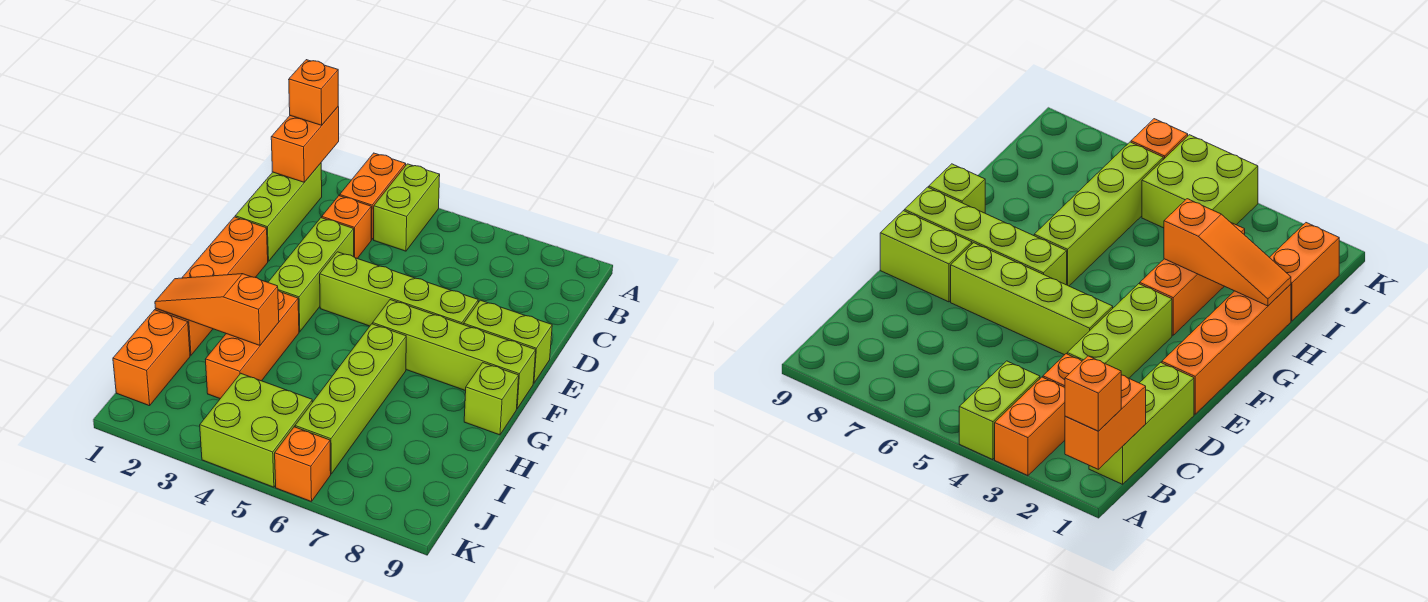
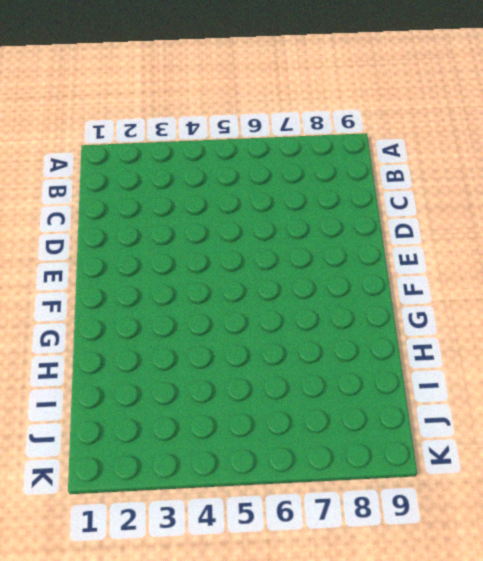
none -> orange 1x2 brick [340,153,406,240]
none -> lime 1x2 brick [374,164,440,251]
none -> lime 1x3 brick [235,163,322,261]

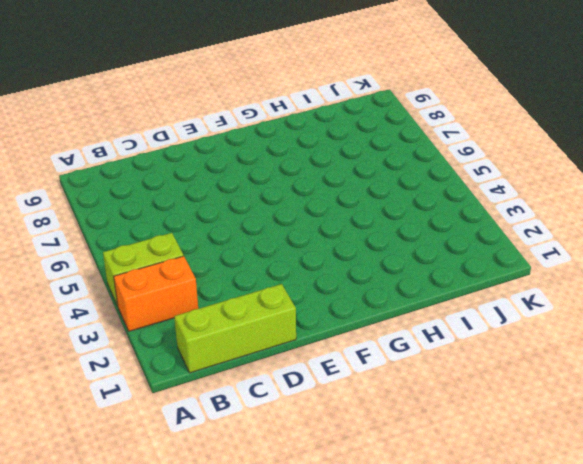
none -> orange 1x1 brick [322,196,371,258]
none -> lime 1x3 brick [268,218,354,332]
none -> orange 1x4 brick [156,217,268,355]

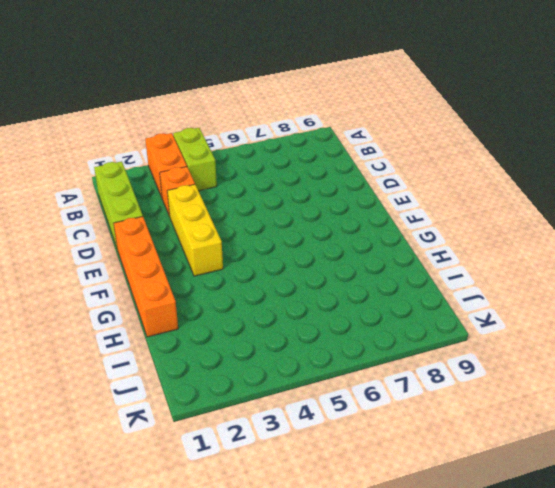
yellow 1x3 brick [167,184,223,276] -> lime 1x3 brick [268,218,354,332]
none -> lime 1x4 brick [320,252,478,326]
none -> lime 1x2 brick [464,300,552,383]
none -> lime 1x4 brick [373,300,536,408]

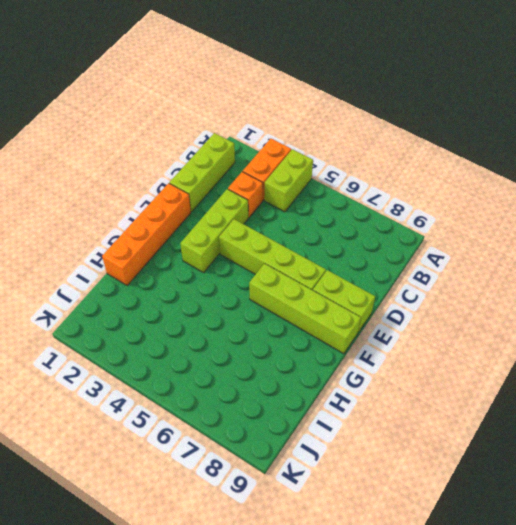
none -> orange 1x3 brick [205,291,299,399]
none -> lime 1x4 brick [295,324,406,474]
none -> lime 1x1 brick [464,363,519,435]

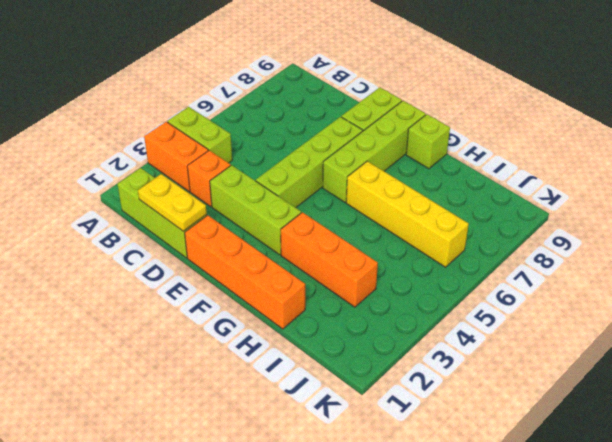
yellow 1x2 plate [138,174,207,231] -> none
yellow 1x4 brick [346,161,469,267] -> lime 1x4 brick [295,324,406,474]
none -> orange 1x2 brick [113,310,190,406]
none -> lime 2x2 brick [200,374,312,487]
none -> orange 1x1 brick [275,427,331,502]

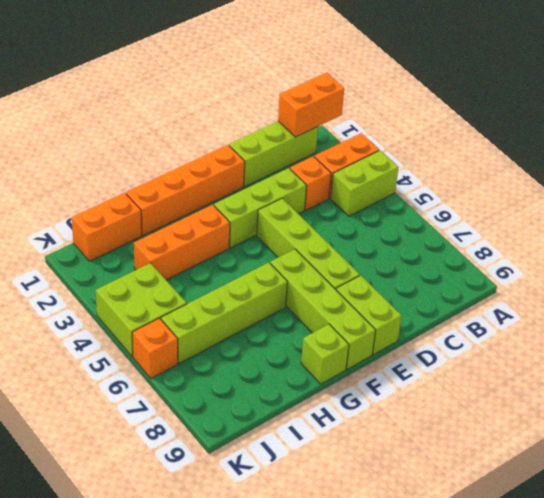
none -> orange 1x3 slope [155,274,279,345]
none -> orange 1x1 brick [289,60,338,125]

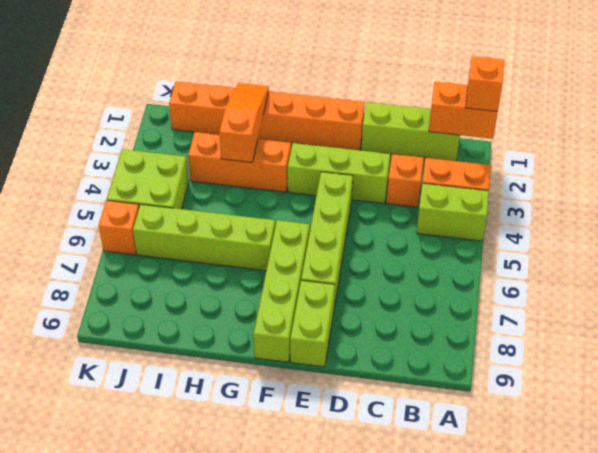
none -> lime 1x1 brick [464,363,519,435]

